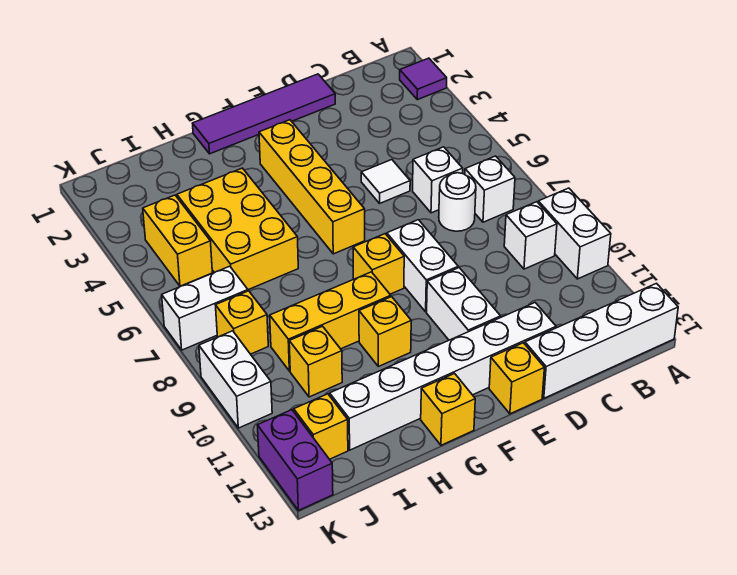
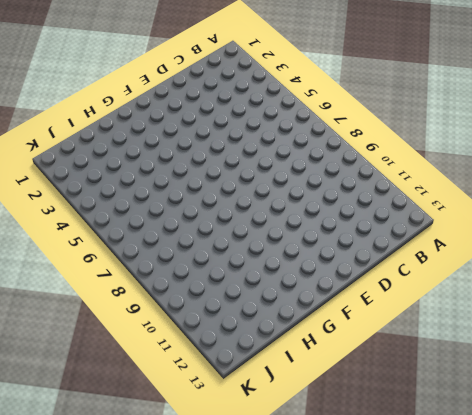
none -> purple 1x1 tile [400,58,447,100]
none -> white 1x2 brick [538,188,611,279]
none -> white 1x4 brick [525,283,678,398]

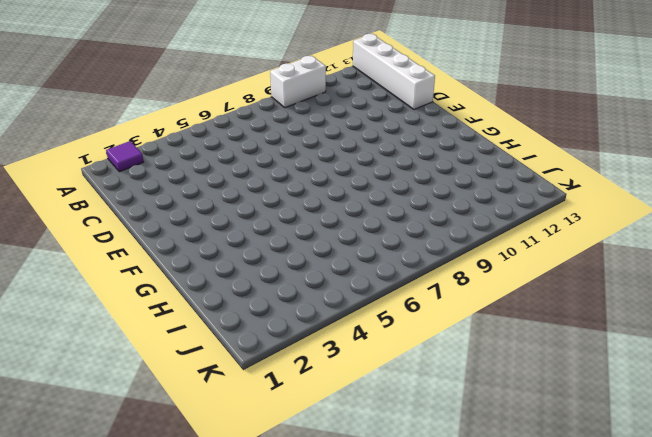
none -> white 1x1 brick [465,156,515,222]
none -> white 1x1 brick [504,202,557,269]
none -> white 1x1 brick [413,147,463,213]

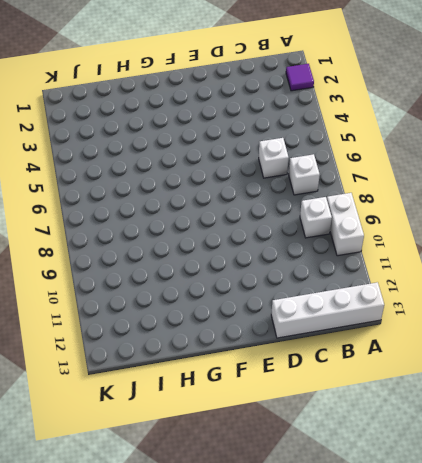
none -> white 1x1 round brick [439,173,476,231]
none -> purple 1x4 tile [192,74,335,154]
none -> white 1x1 tile [361,160,410,203]

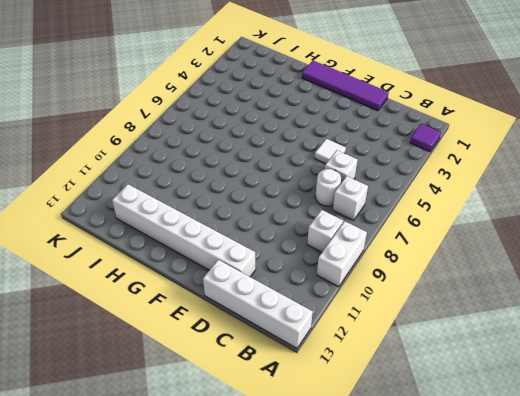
none -> white 1x2 brick [387,220,458,312]
none -> white 1x2 brick [427,268,501,340]
none -> yellow 1x1 brick [489,343,544,414]

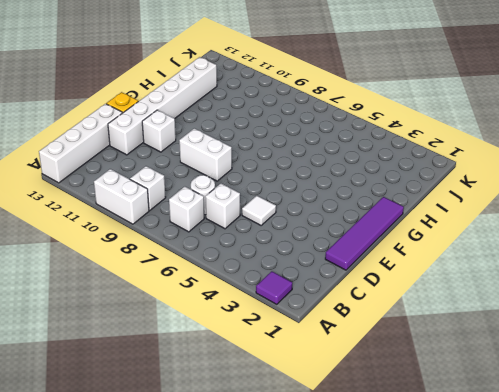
white 1x1 brick [142,110,176,152] -> white 1x2 brick [427,268,501,340]
none -> yellow 1x4 brick [259,120,365,254]
none -> yellow 1x1 brick [353,234,404,294]
none -> yellow 1x3 brick [270,272,391,371]

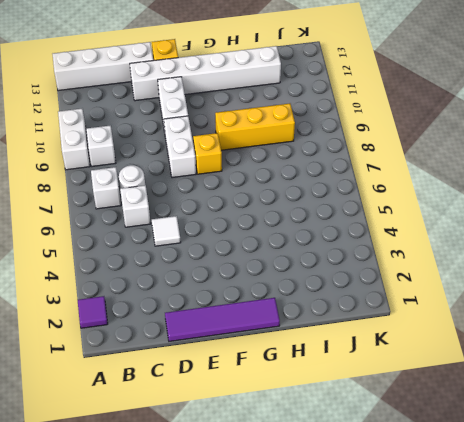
none -> yellow 1x4 brick [259,120,365,254]
none -> yellow 1x1 brick [359,297,411,366]
none -> yellow 1x1 brick [421,374,475,445]

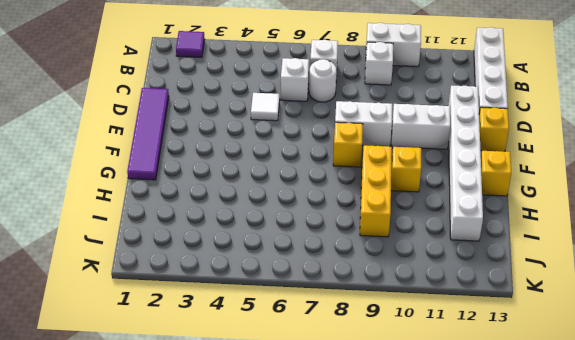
none -> yellow 1x4 brick [259,120,365,254]
none -> yellow 2x3 brick [177,168,298,290]
none -> yellow 1x1 brick [289,326,342,397]

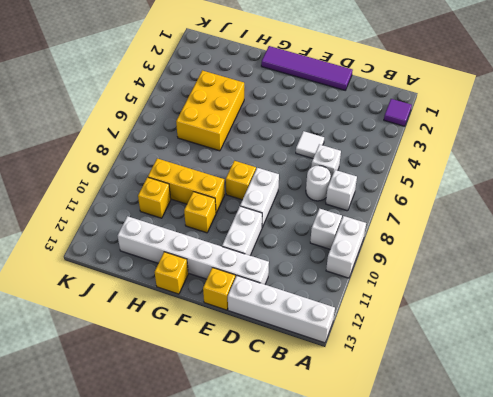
none -> yellow 1x4 brick [259,120,365,254]
none -> yellow 1x2 brick [143,195,212,286]
none -> white 1x2 brick [162,266,248,350]

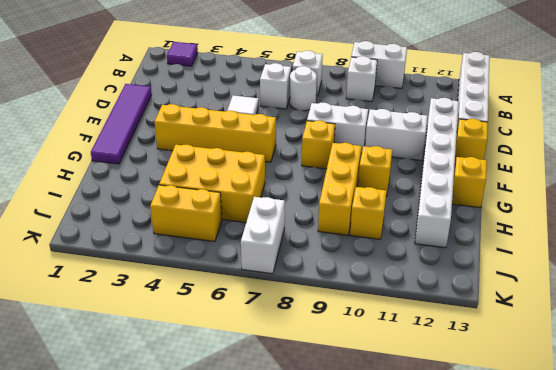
none -> yellow 1x1 brick [216,291,268,354]
none -> yellow 1x1 brick [294,394,348,459]
none -> white 1x2 brick [199,331,272,428]

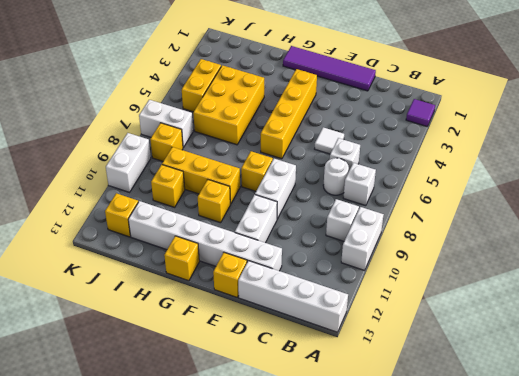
none -> purple 1x2 brick [257,410,333,510]

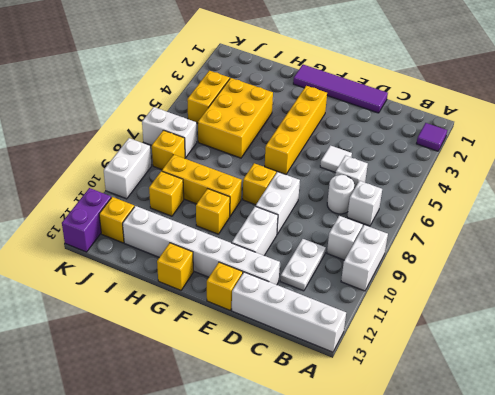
white 1x2 plate [280,239,326,291] -> none

